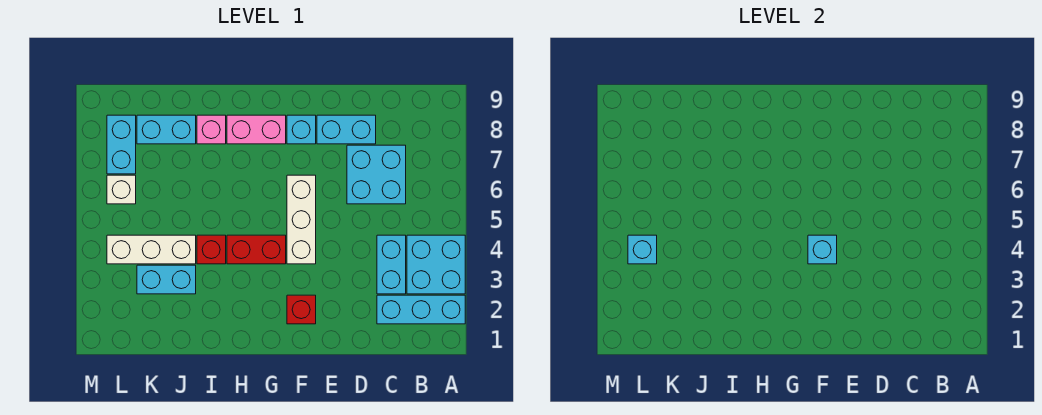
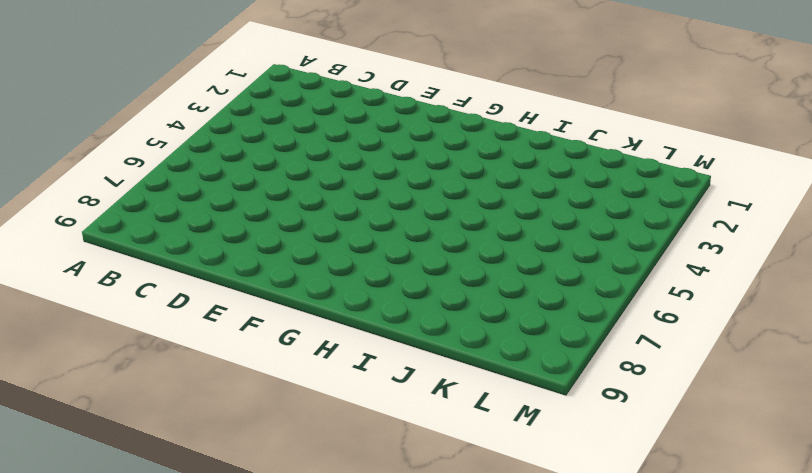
none -> cyan 1x3 brick [377,295,465,324]
none -> cyan 2x2 brick [407,235,465,294]
none -> cyan 1x2 brick [377,235,406,294]

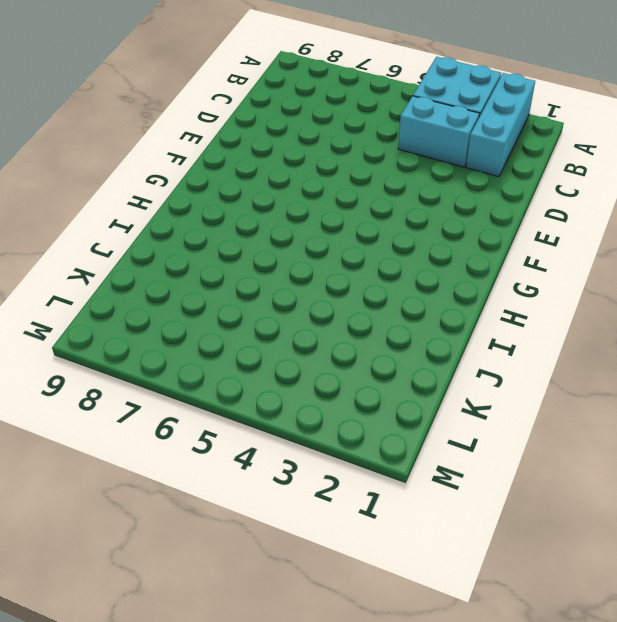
none -> cyan 2x2 brick [347,145,406,204]
none -> cyan 1x2 brick [317,115,376,144]
none -> red 1x1 brick [287,295,316,324]

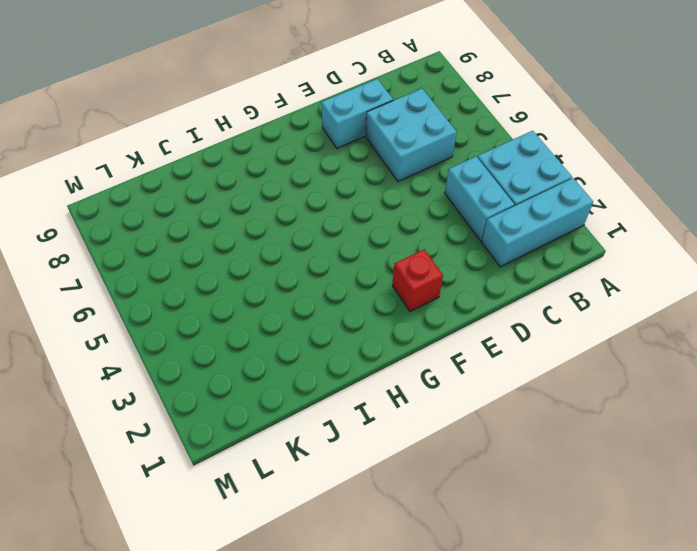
none -> white 1x3 brick [287,175,316,264]
none -> cyan 1x1 brick [287,115,316,144]
none -> red 1x2 brick [227,235,286,264]

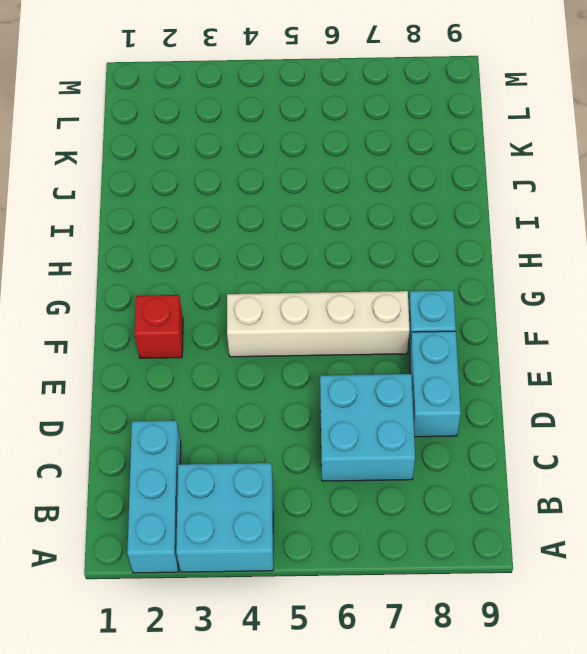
white 1x4 brick [227,291,410,357] -> white 1x3 brick [287,175,316,264]
none -> cyan 1x2 brick [377,235,406,294]
none -> red 1x2 brick [227,235,286,264]
none -> pink 1x2 brick [227,115,286,144]

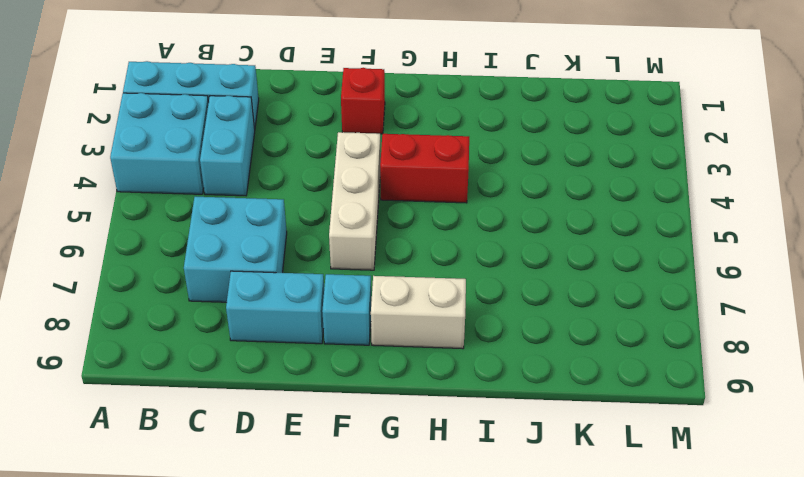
white 1x2 brick [371,276,466,349] -> pink 1x2 brick [227,115,286,144]
none -> red 1x1 brick [197,235,226,264]
none -> pink 1x1 brick [197,115,226,144]
none -> cyan 1x2 brick [137,265,196,294]

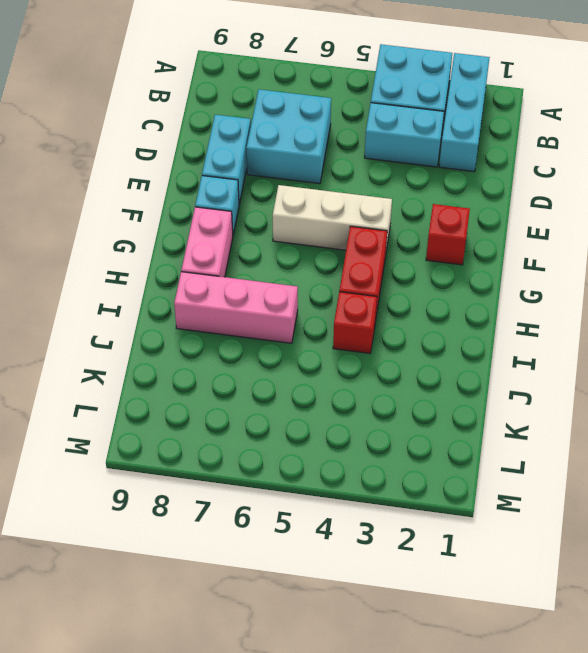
pink 1x3 brick [174,272,298,343] -> pink 1x1 brick [197,115,226,144]
none -> cyan 1x2 brick [137,265,196,294]
none -> white 1x3 brick [107,235,196,264]
none -> cyan 1x2 brick [137,115,196,144]

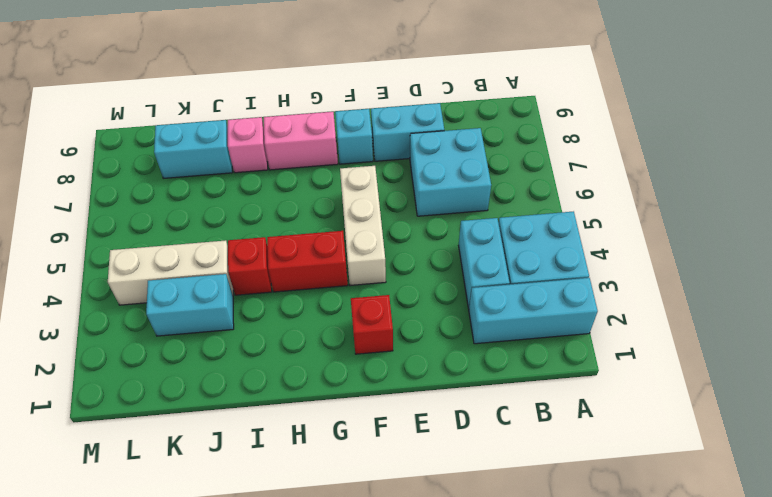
none -> white 1x1 brick [107,175,136,204]
none -> cyan 1x2 brick [107,115,136,174]
none -> cyan 1x1 brick [808,235,837,264]

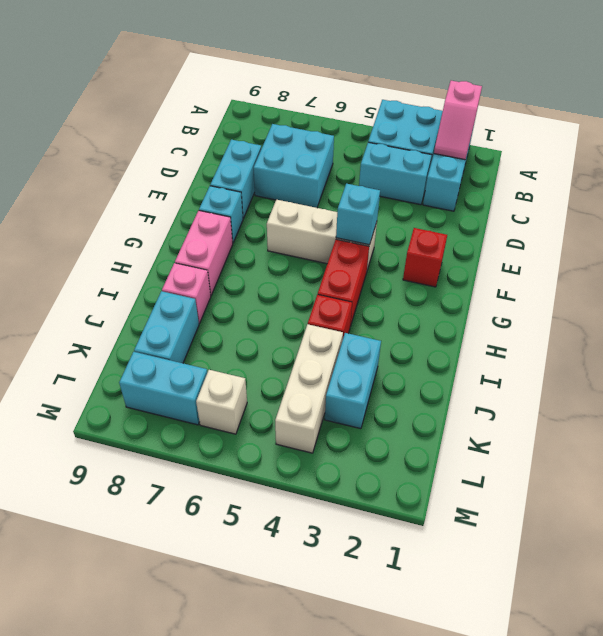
pink 1x2 slope [434,81,482,160] -> none
none -> cyan 1x1 brick [628,235,657,264]

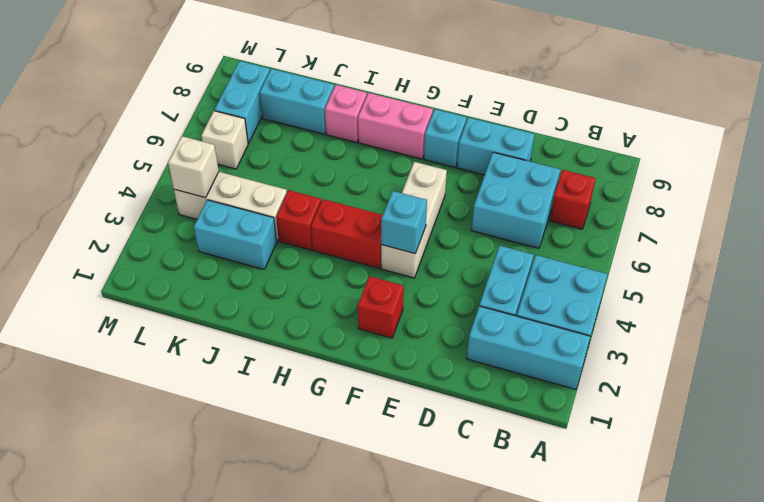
red 1x1 brick [550,170,596,229] -> none
white 1x1 brick [168,136,219,198] -> cyan 1x1 brick [628,235,657,264]

